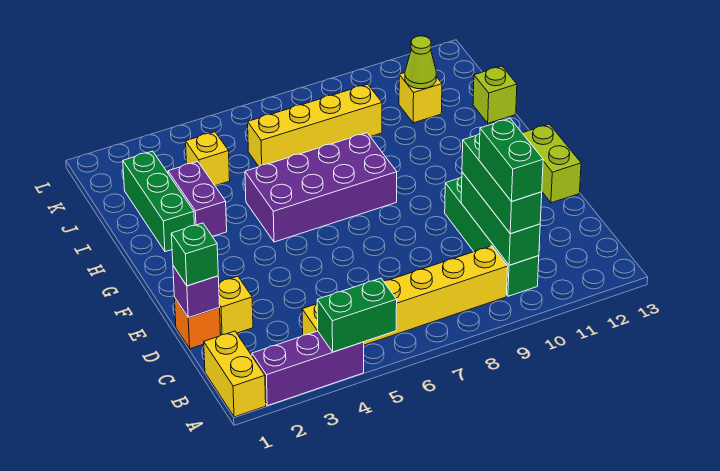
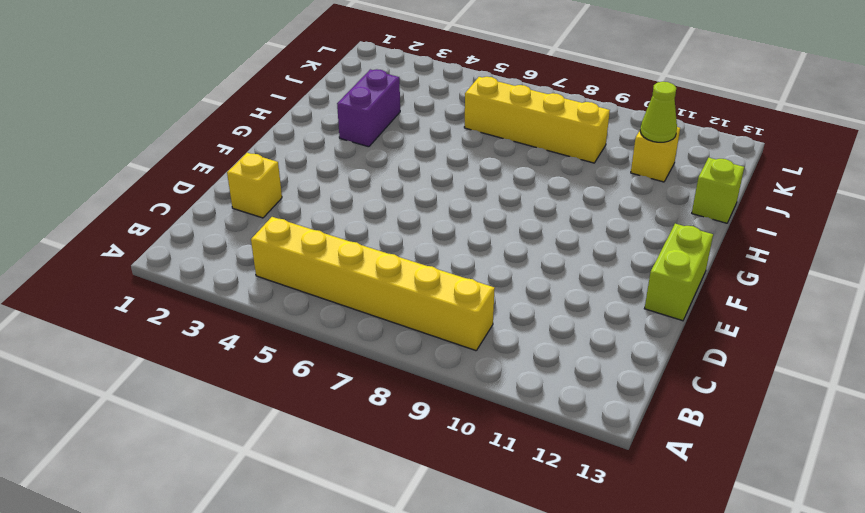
none -> yellow 1x2 brick [204,331,266,417]
none -> purple 1x3 brick [252,331,364,406]
none -> green 1x4 brick [445,177,539,296]

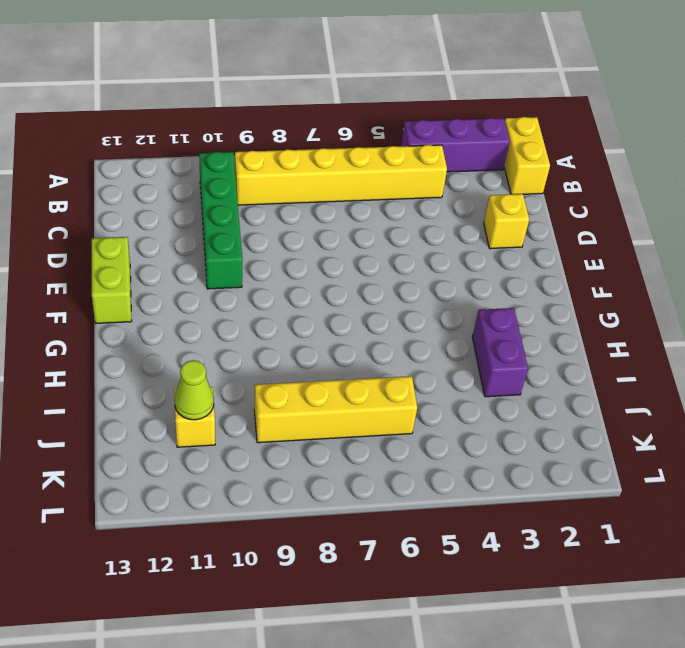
none -> orange 1x1 brick [174,297,221,349]
none -> purple 2x4 brick [245,133,397,242]
none -> green 1x3 brick [123,151,194,252]

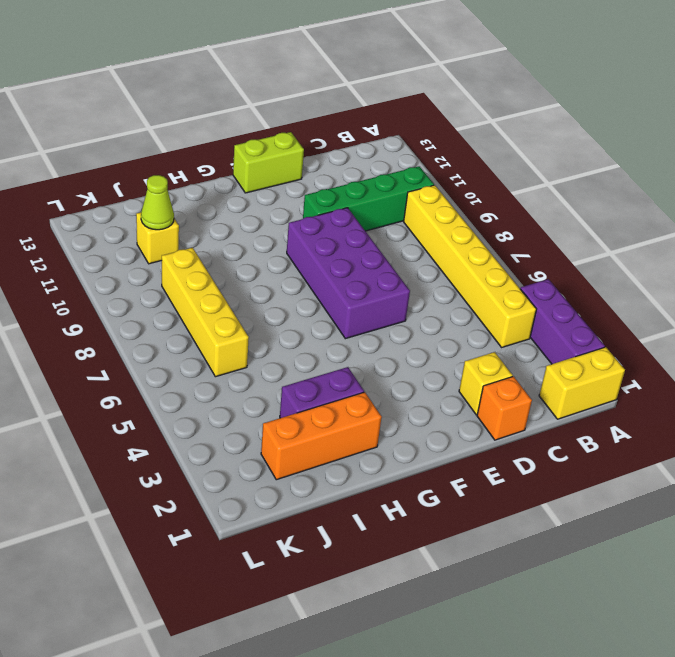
purple 2x4 brick [287,208,410,339] -> purple 2x4 brick moved to [245,133,397,242]
orange 1x3 brick [261,392,382,480] -> green 1x3 brick [123,151,194,252]
none -> lime 1x1 brick [473,66,517,123]
none -> yellow 1x1 brick [186,132,230,186]
none -> green 1x2 brick [317,278,397,352]

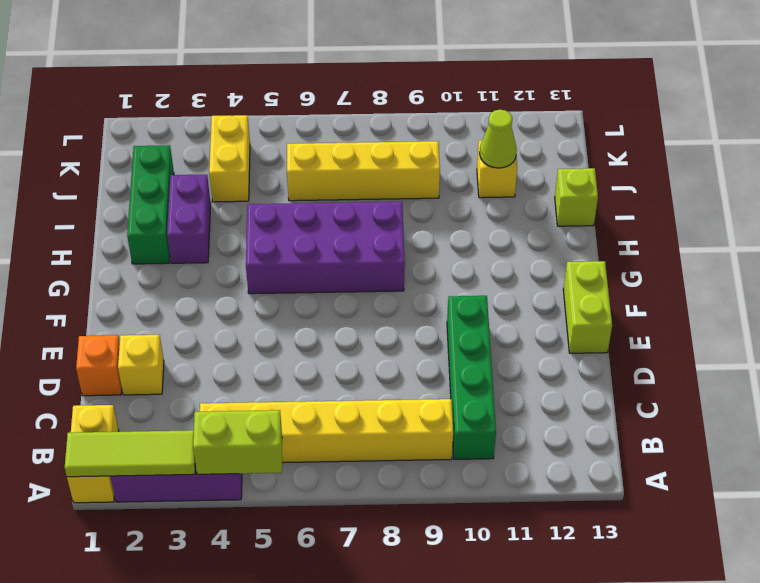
lime 1x3 tile [65,430,196,477] -> none
lime 1x2 brick [193,410,282,474] -> green 1x2 brick [317,278,397,352]
yellow 1x2 brick [209,115,250,202] -> yellow 1x1 brick [186,132,230,186]
none -> green 1x3 brick [461,172,540,265]
none -> purple 1x1 brick [173,266,220,318]
none -> green 1x3 brick [462,134,542,234]

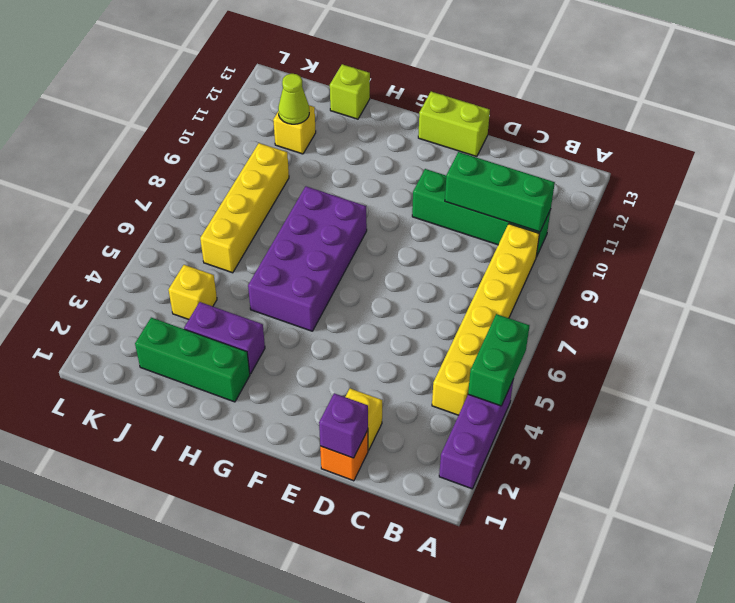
none -> yellow 1x2 brick [204,331,266,417]
none -> green 1x3 brick [462,134,542,234]
none -> green 1x1 brick [171,223,218,286]

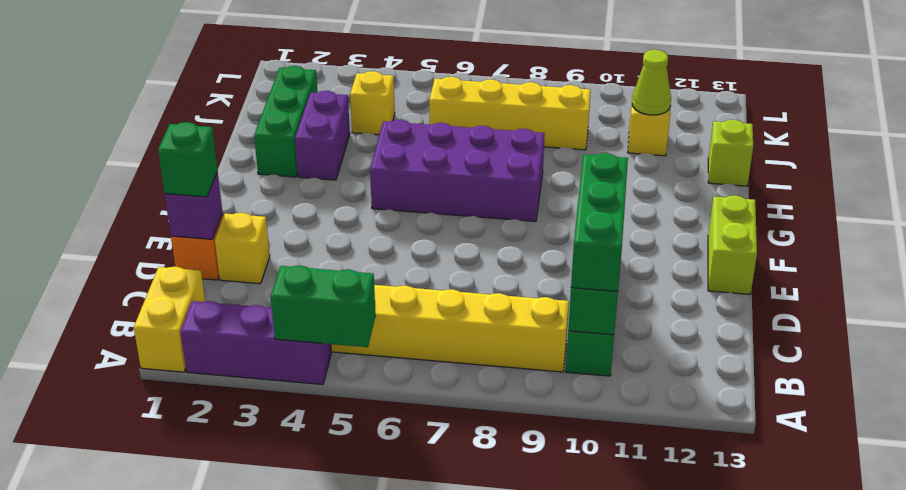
none -> green 1x2 brick [479,119,543,201]

